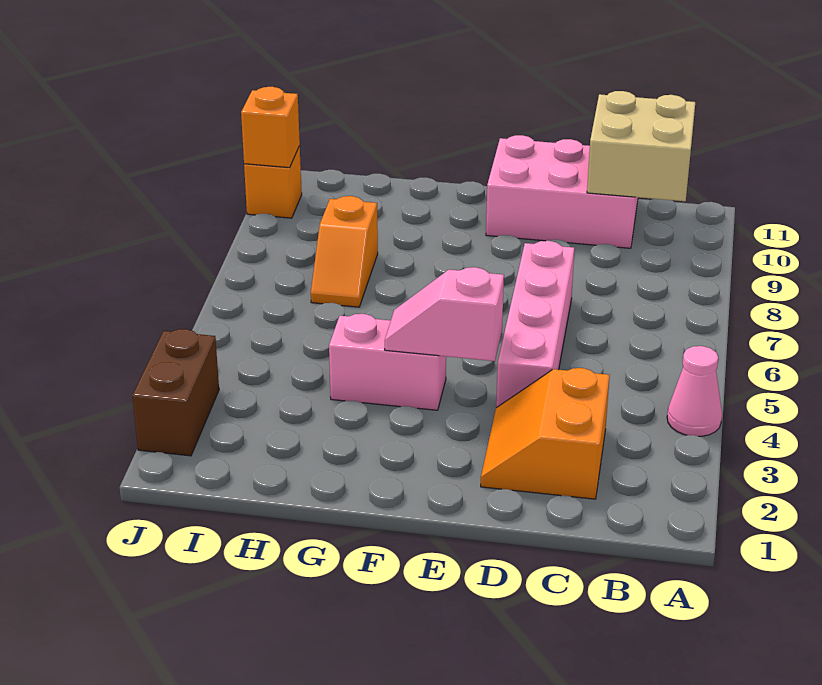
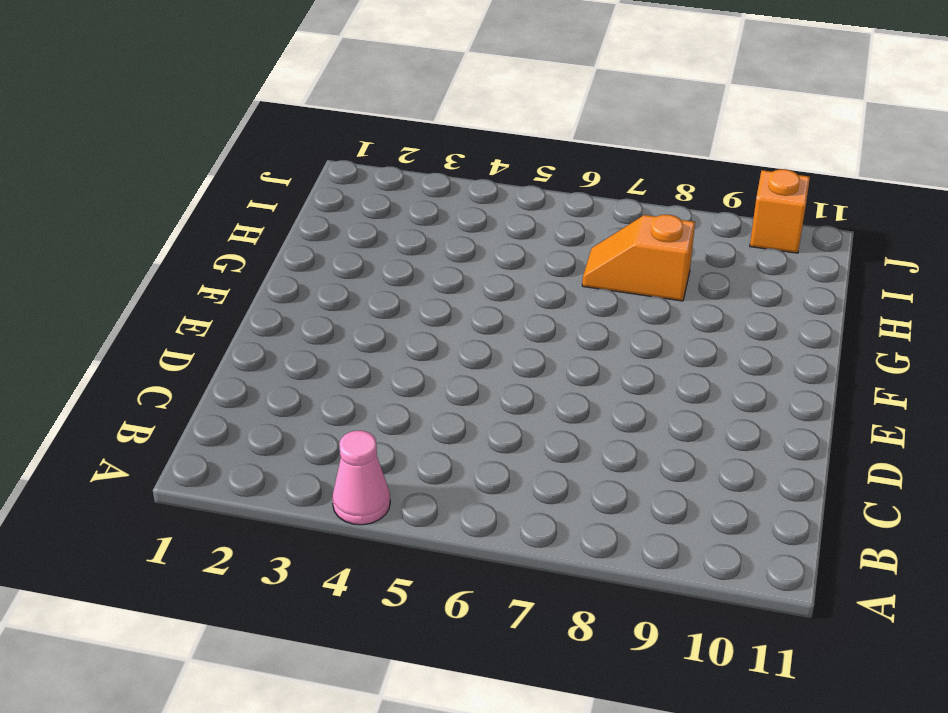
none -> orange 2x2 slope [481,368,610,499]
none -> pink 2x3 brick [486,135,638,248]

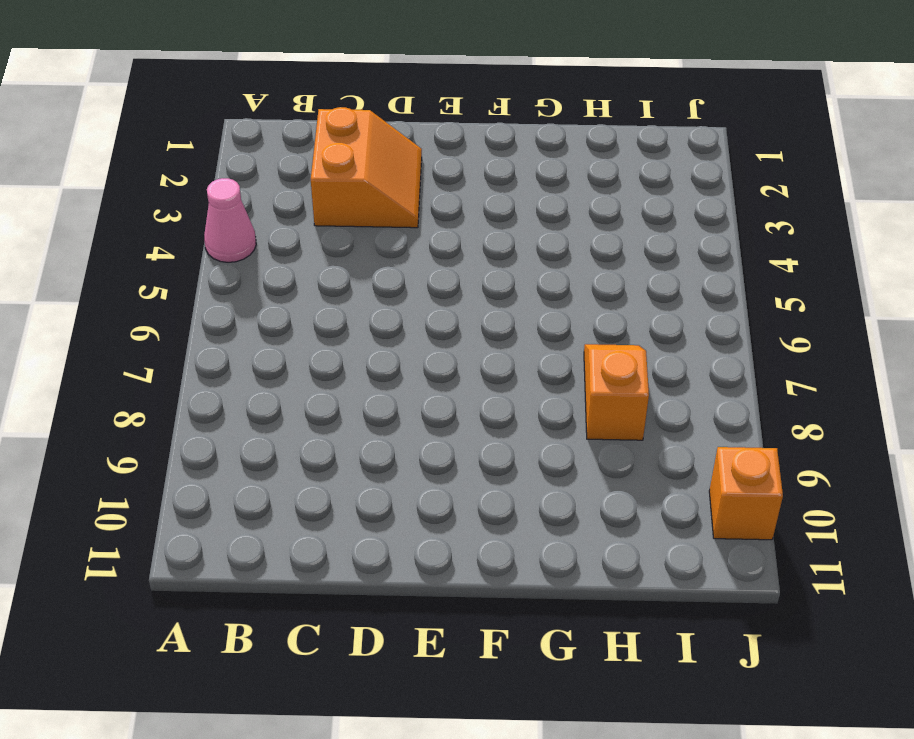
none -> pink 2x3 brick [486,135,638,248]
none -> pink 1x4 brick [496,241,574,408]

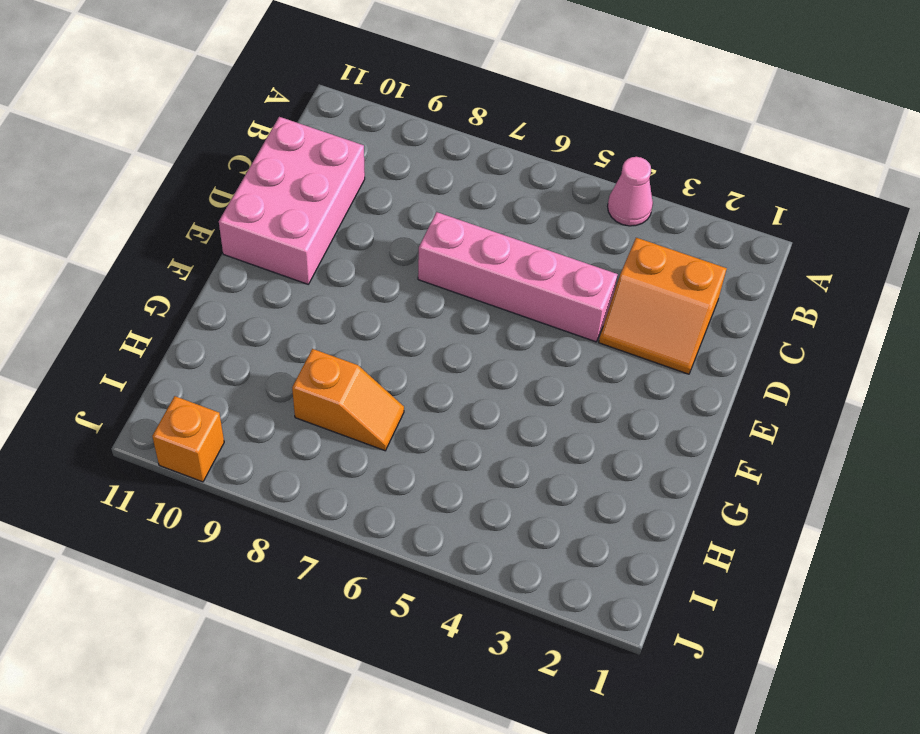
none -> pink 1x2 brick [329,314,446,410]
none -> brown 1x2 brick [132,329,219,456]

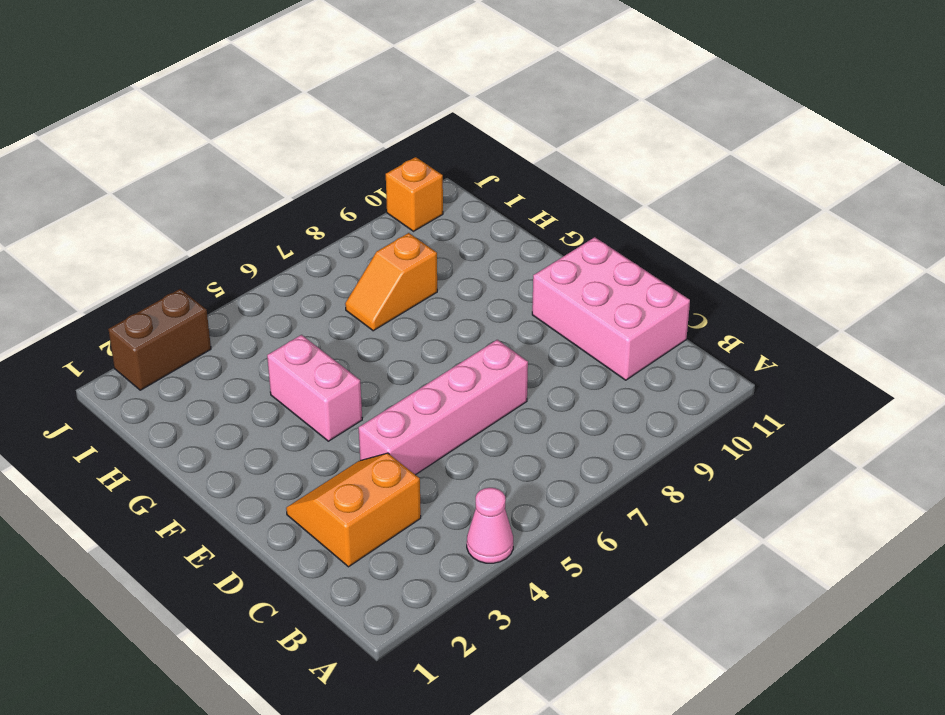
none -> tan 2x2 brick [587,91,695,201]
none -> pink 1x2 slope [385,267,504,361]

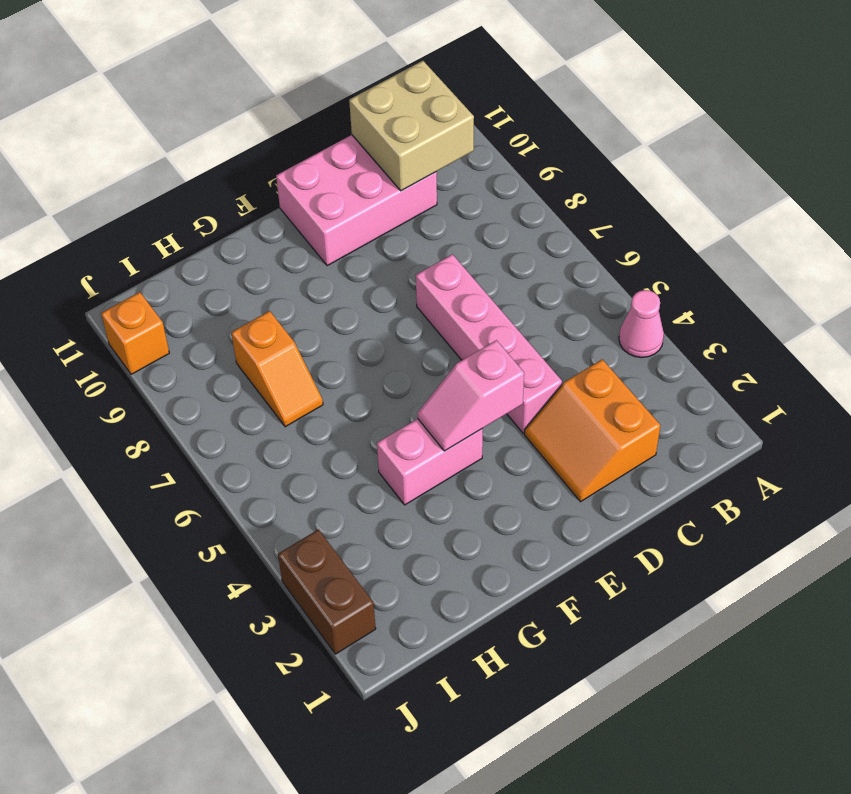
none -> orange 1x1 brick [241,87,300,168]

